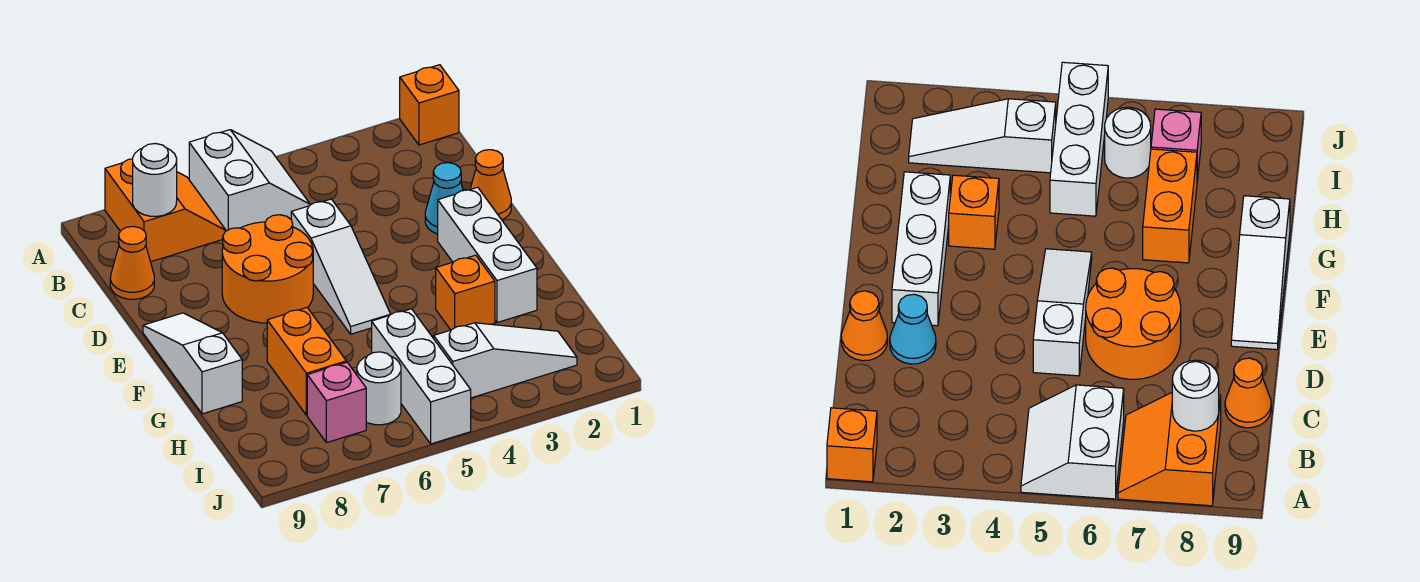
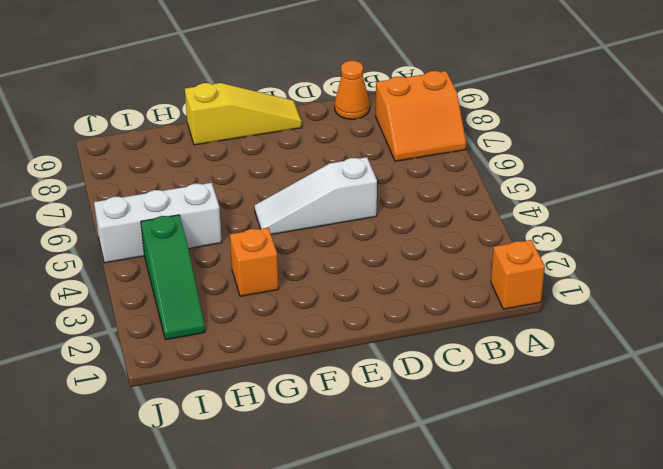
yellow 1x3 slope [185,83,302,145] -> white 1x3 slope [143,313,242,414]
green 1x3 slope [141,215,205,340] -> white 1x3 slope [434,323,577,398]
none -> white 2x2 slope [189,130,310,231]
none -> orange 1x1 cone [470,150,511,220]
none -> cyan 1x1 cone [425,163,463,234]

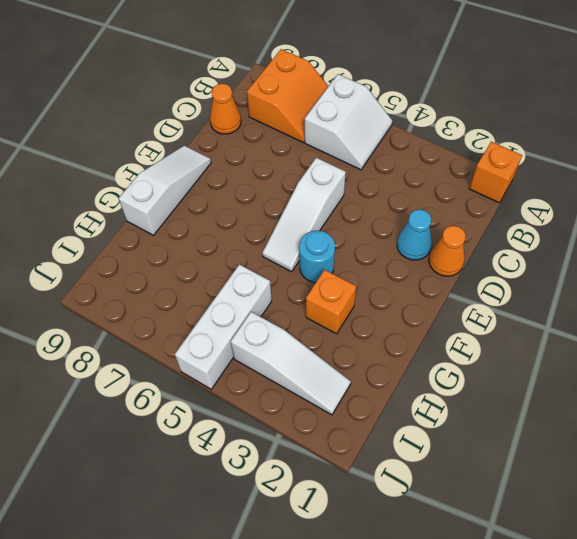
cyan 1x1 round brick [299,231,335,282] -> none
none -> orange 2x2 round brick [222,215,313,323]
none -> white 1x3 brick [438,187,537,323]
none -> orange 1x2 brick [267,308,346,415]

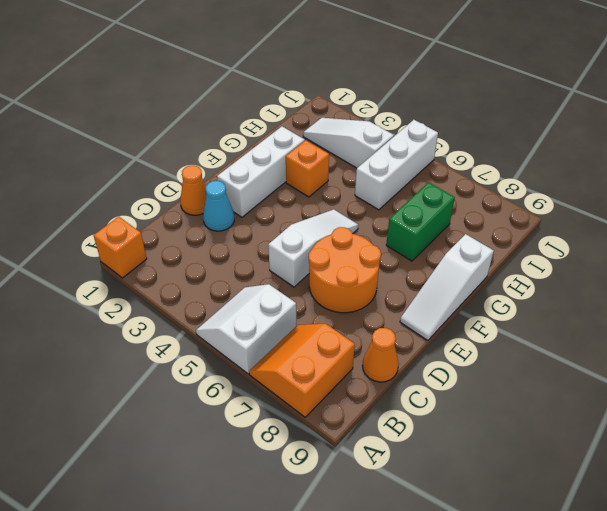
green 1x2 brick [386,182,455,261] -> orange 1x2 brick [267,308,346,415]
none -> white 1x1 round brick [357,352,401,425]
none -> pink 1x1 brick [307,362,366,443]
none -> white 1x1 round brick [133,144,177,216]

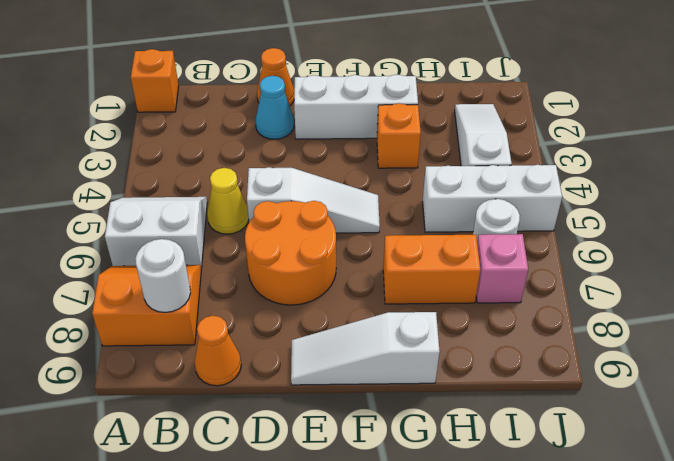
yellow 1x1 cone [207,168,249,234] -> none

